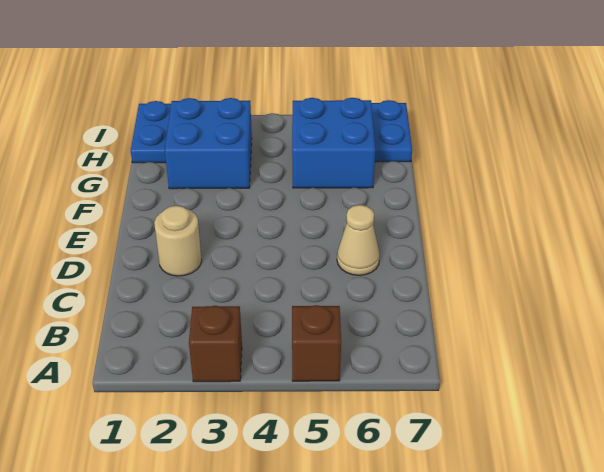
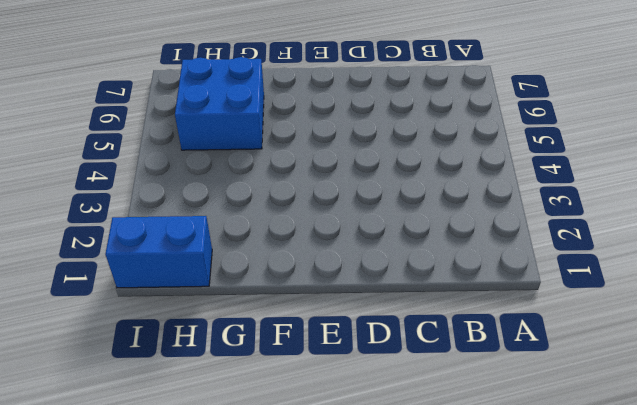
blue 1x2 brick [105,216,212,288] -> blue 1x2 plate [131,101,171,163]
none -> brown 1x1 brick [189,306,242,382]
none -> brown 1x1 brick [292,305,341,381]

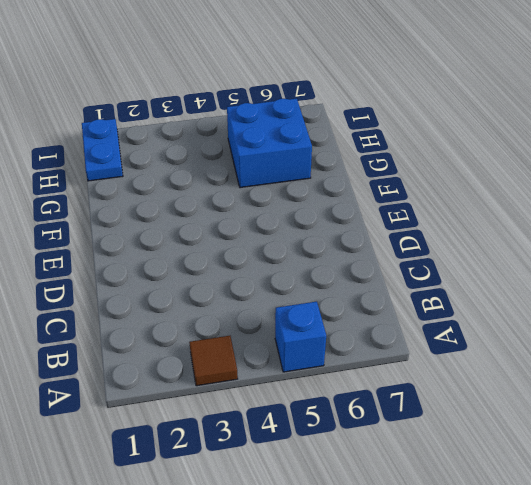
brown 1x1 tile [189,336,238,386] -> brown 1x1 brick [189,306,242,382]
blue 1x1 brick [275,302,326,372] -> brown 1x1 brick [292,305,341,381]
none -> tan 1x1 round brick [154,206,202,276]
none -> tan 1x1 cone [337,205,380,275]

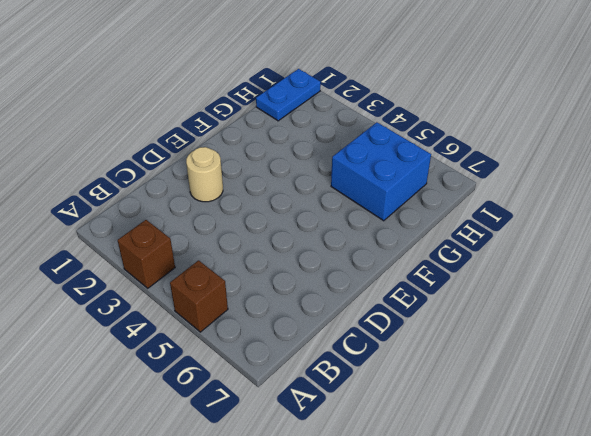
none -> tan 1x1 cone [337,205,380,275]
none -> blue 2x2 brick [165,98,252,189]

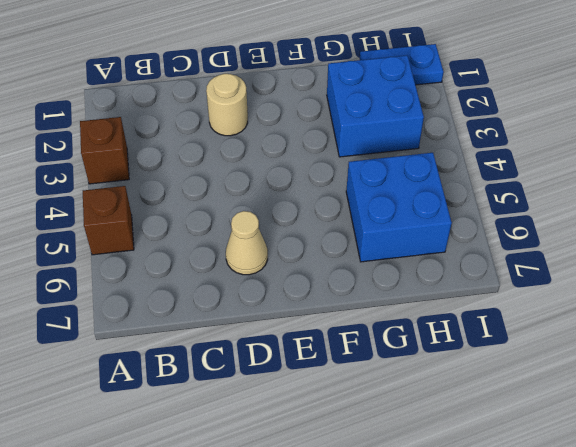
none -> blue 1x2 plate [371,100,412,162]

